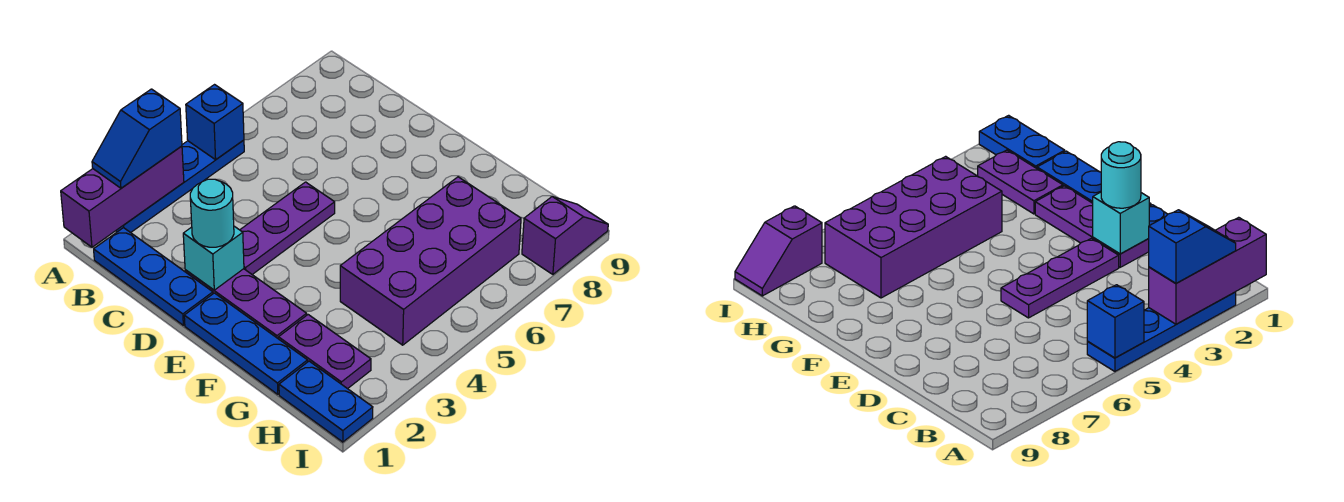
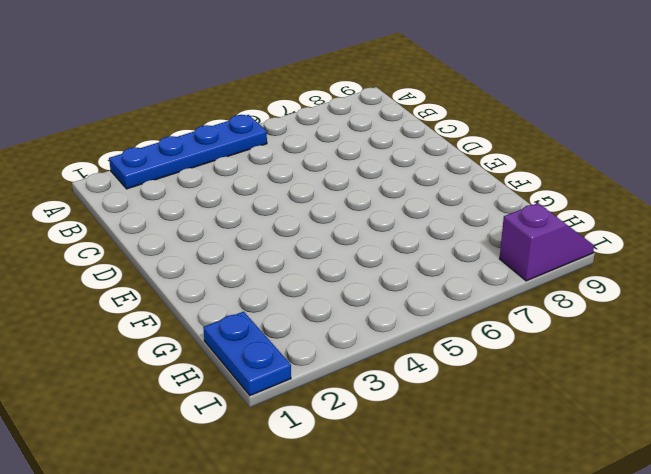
none -> blue 1x3 plate [94,228,213,325]
none -> purple 1x3 plate [185,269,307,339]
none -> purple 1x3 plate [240,182,335,274]

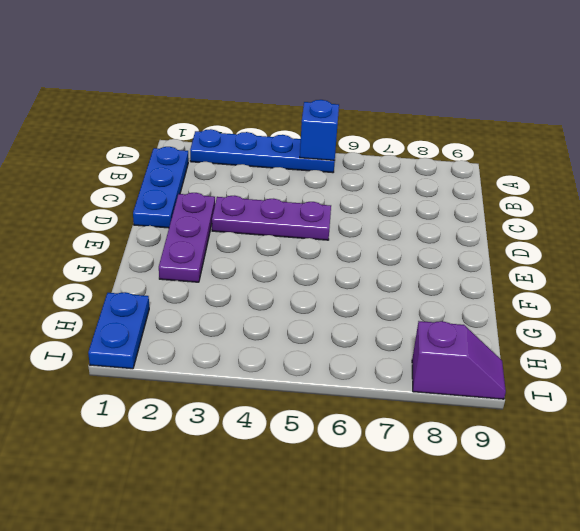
none -> blue 1x3 plate [184,293,308,394]
none -> purple 1x2 plate [279,315,371,389]
none -> purple 2x4 brick [340,177,521,345]

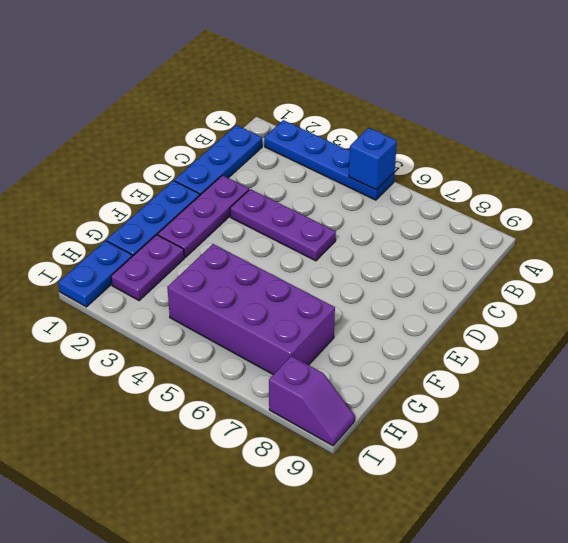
none -> purple 1x3 brick [61,146,184,247]
none -> cyan 1x1 brick [183,226,244,290]
none -> blue 1x2 slope [92,89,182,188]

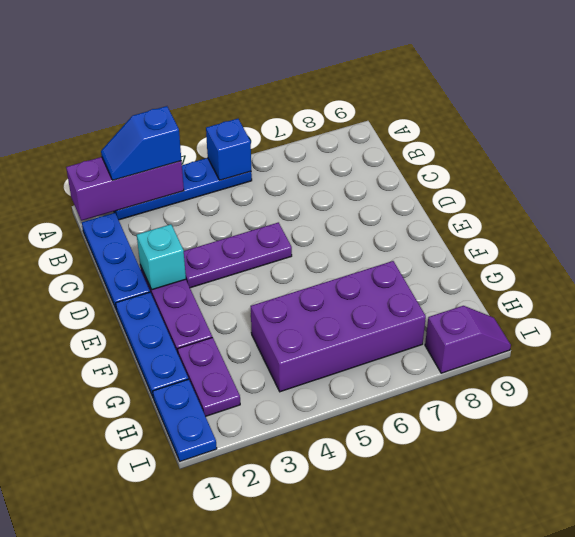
none -> cyan 1x1 round brick [190,179,234,247]

